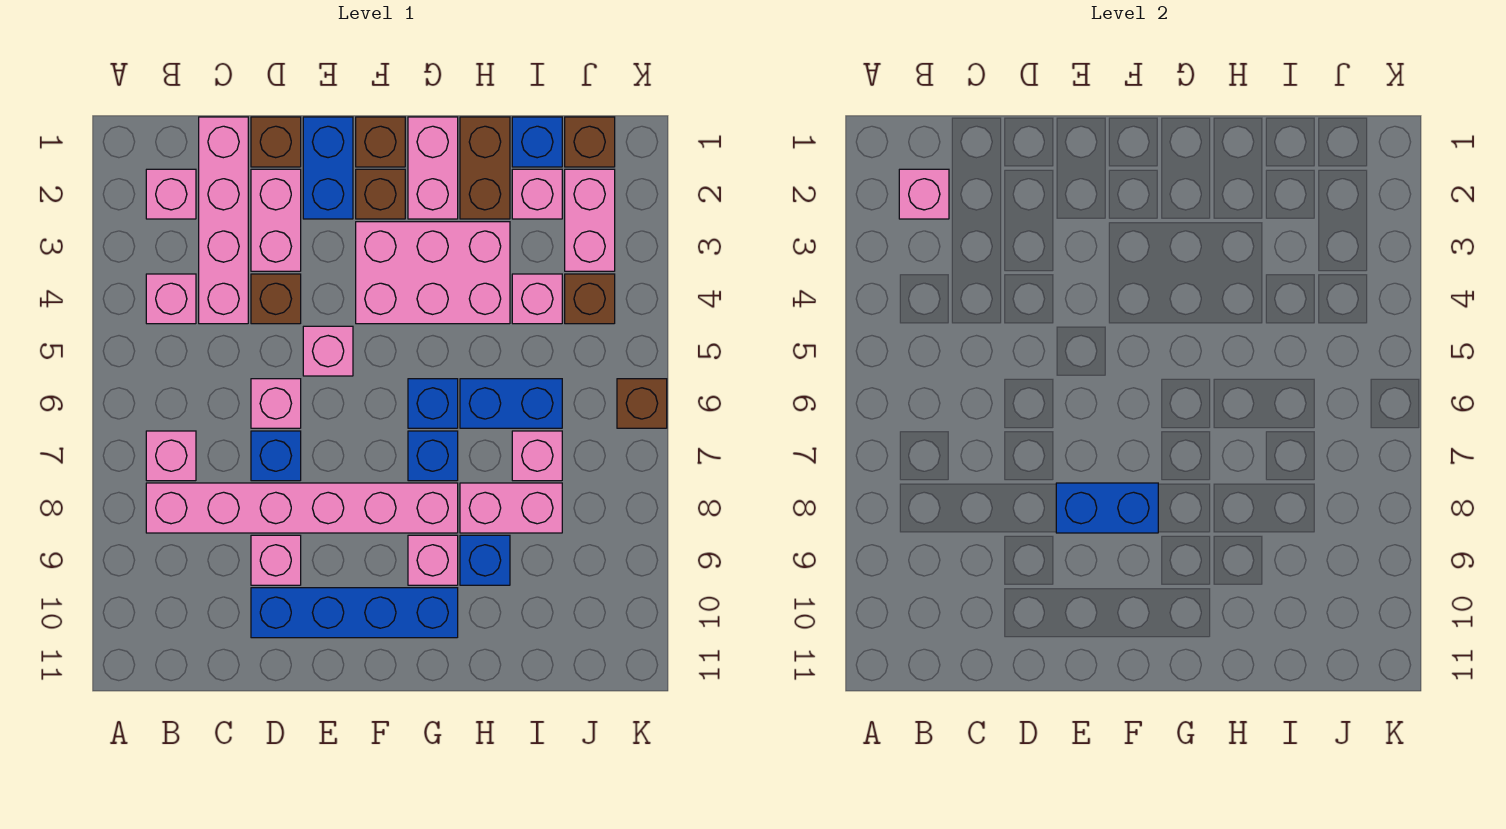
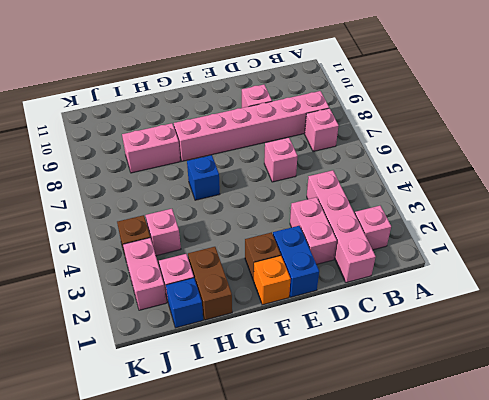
orange 1x1 brick [253,256,290,305] -> brown 1x1 brick [356,117,405,167]
none -> pink 1x1 brick [146,274,196,324]
none -> brown 1x1 brick [251,117,301,167]
none -> brown 1x1 brick [251,274,301,324]
none -> blue 1x1 brick [251,431,301,481]

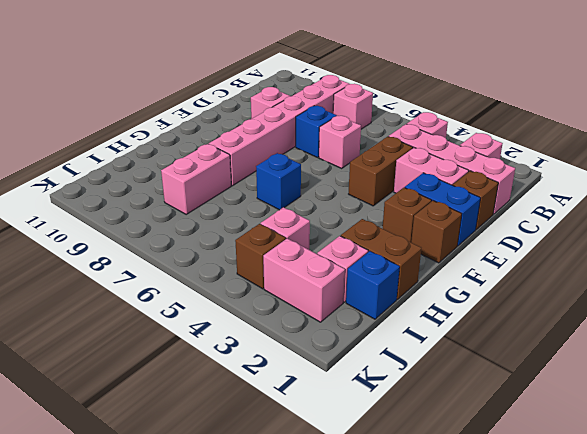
brown 1x2 brick [349,137,413,206] -> brown 1x1 brick [251,274,301,324]
none -> blue 1x4 brick [251,588,458,638]
none -> pink 1x1 brick [303,326,353,376]
none -> pink 2x3 brick [356,222,510,324]
none -> pink 1x2 brick [408,117,458,219]

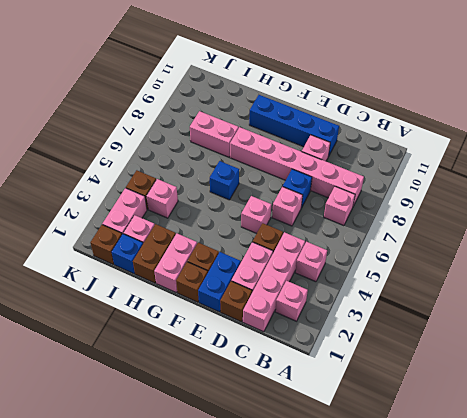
none -> pink 2x3 brick [356,222,510,324]
none -> blue 1x1 brick [408,431,458,481]
none -> pink 1x1 brick [408,535,458,585]
none -> blue 1x2 brick [460,379,562,428]

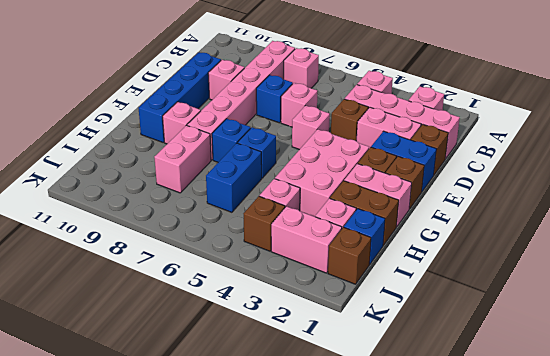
none -> blue 1x1 brick [460,535,510,585]
none -> pink 1x1 brick [512,431,562,481]
none -> brown 1x1 brick [617,379,667,428]
none -> pink 1x1 brick [899,169,949,219]

